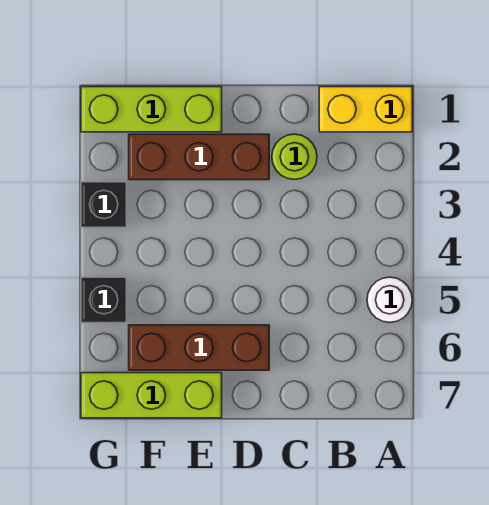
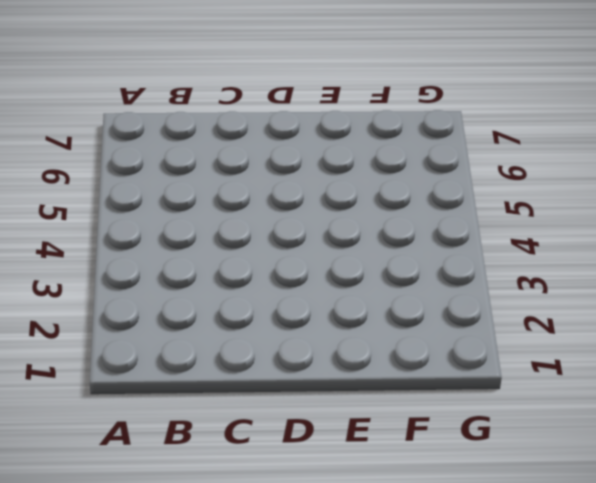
none -> yellow 1x2 brick [319,87,412,132]
none -> white 1x1 round brick [367,277,412,323]

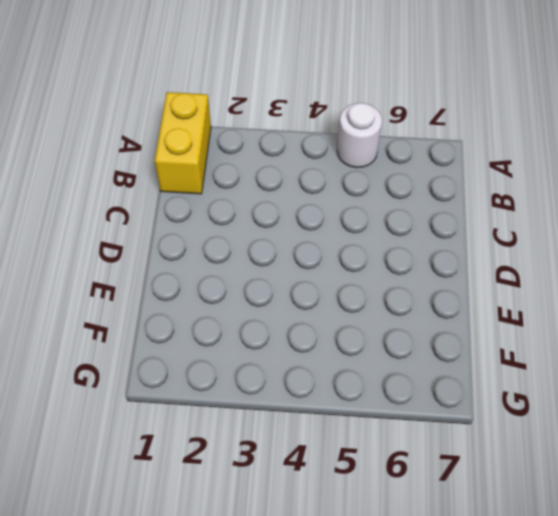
none -> lime 1x1 round brick [272,134,317,180]
none -> brown 1x3 brick [129,134,269,180]

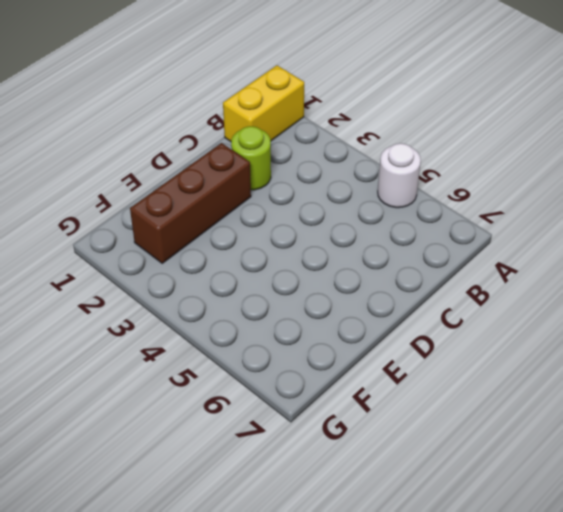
none -> brown 1x3 brick [129,325,269,370]
none -> lime 1x3 brick [81,87,222,132]

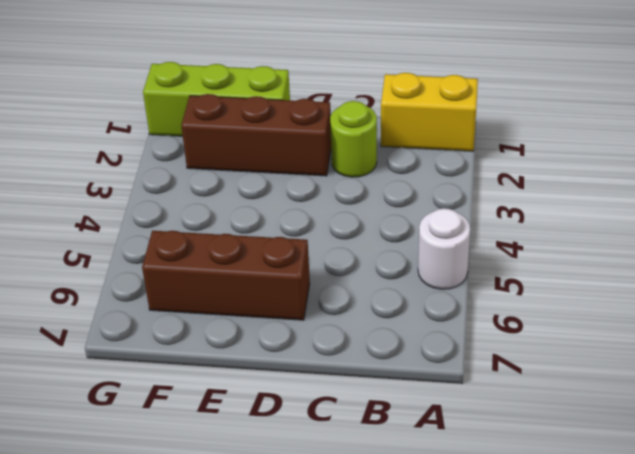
none -> lime 1x3 brick [81,373,222,418]
none -> black 1x1 brick [81,182,126,227]

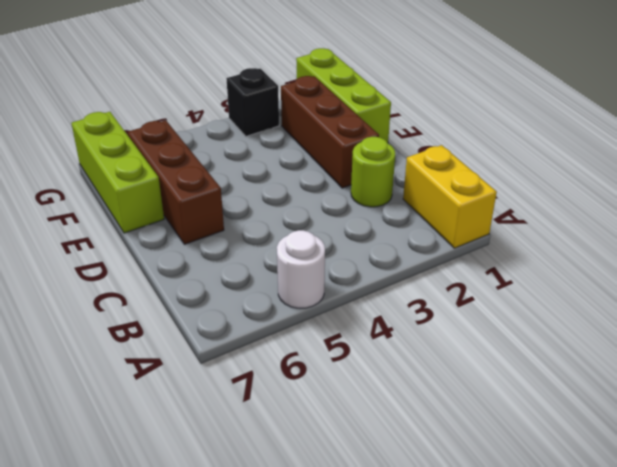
none -> black 1x1 brick [81,277,126,323]

